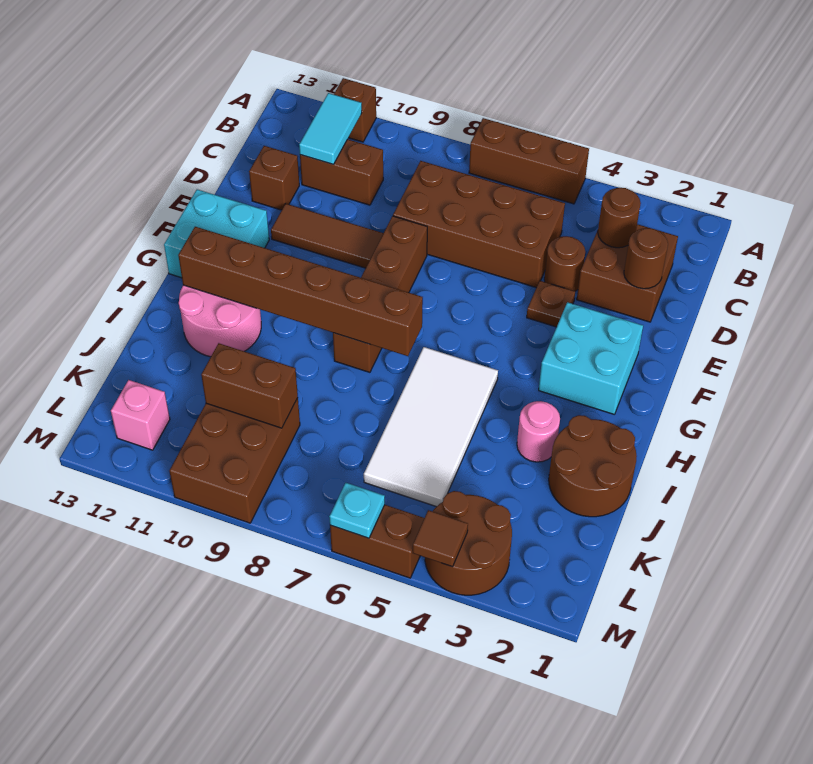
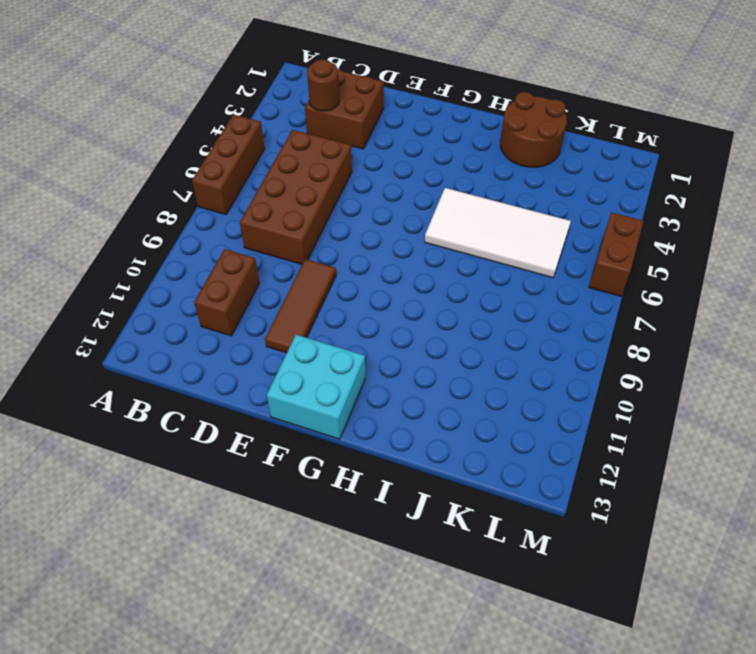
none -> brown 1x1 brick [334,78,376,142]
none -> brown 1x1 round brick [544,236,585,291]
none -> brown 1x1 brick [249,146,299,210]

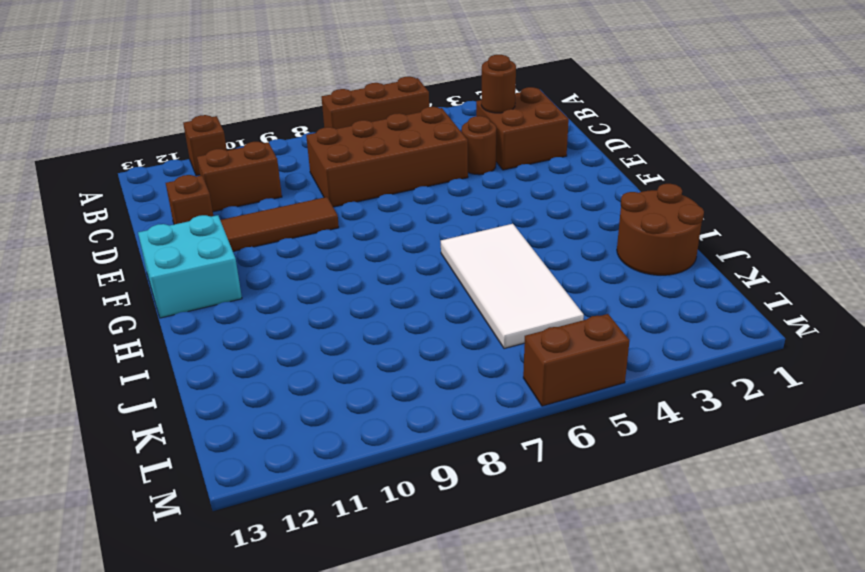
none -> brown 1x1 plate [527,281,575,327]
none -> brown 1x4 brick [333,216,427,372]
none -> cyan 2x2 brick [539,302,643,414]

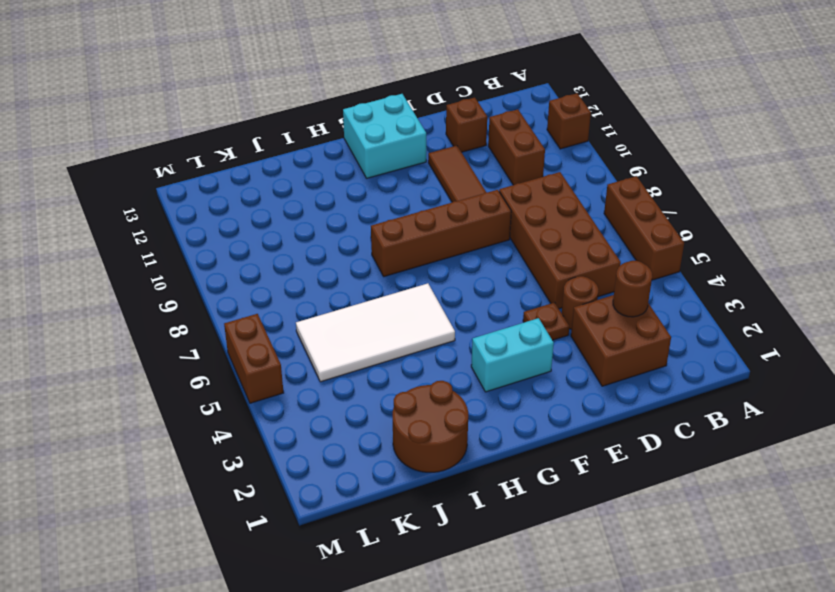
cyan 1x2 brick [471,318,554,392] -> cyan 2x2 brick [539,302,643,414]
none -> pink 2x2 round brick [179,285,261,357]
none -> pink 1x1 round brick [517,401,560,462]
none -> brown 2x3 brick [169,398,300,523]

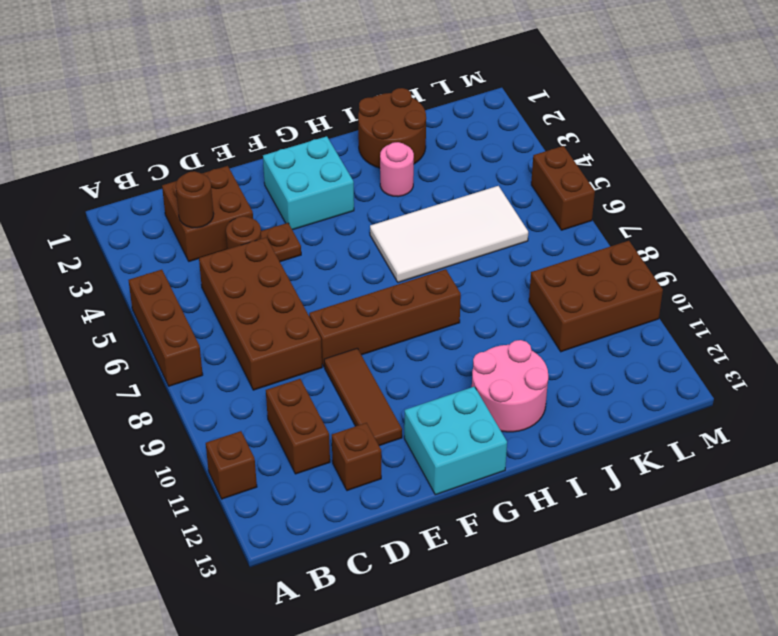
none -> brown 2x2 round brick [425,491,512,595]
none -> pink 1x1 brick [111,380,170,450]
none -> cyan 1x2 tile [299,93,362,164]

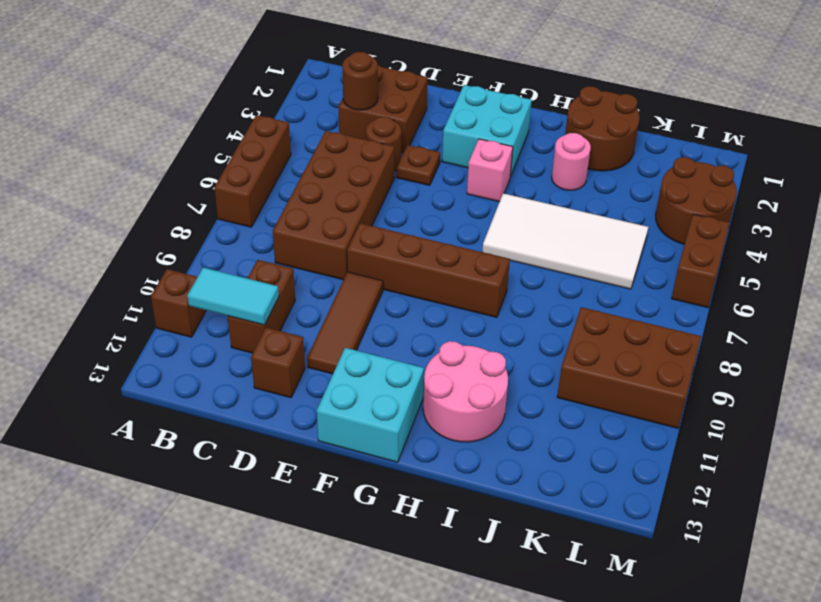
pink 1x1 brick [467,139,513,202] -> pink 1x1 brick moved to [111,380,170,450]
none -> brown 1x1 round brick [624,228,668,289]
none -> brown 1x6 brick [178,227,423,356]
none -> brown 1x2 brick [201,343,298,428]

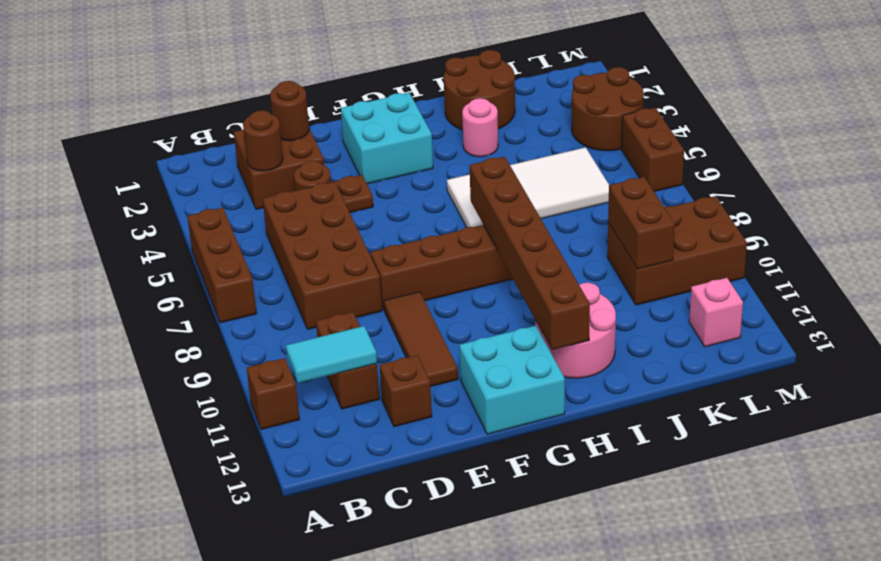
none -> brown 1x1 tile [413,510,468,567]
none -> cyan 1x1 plate [329,483,385,538]

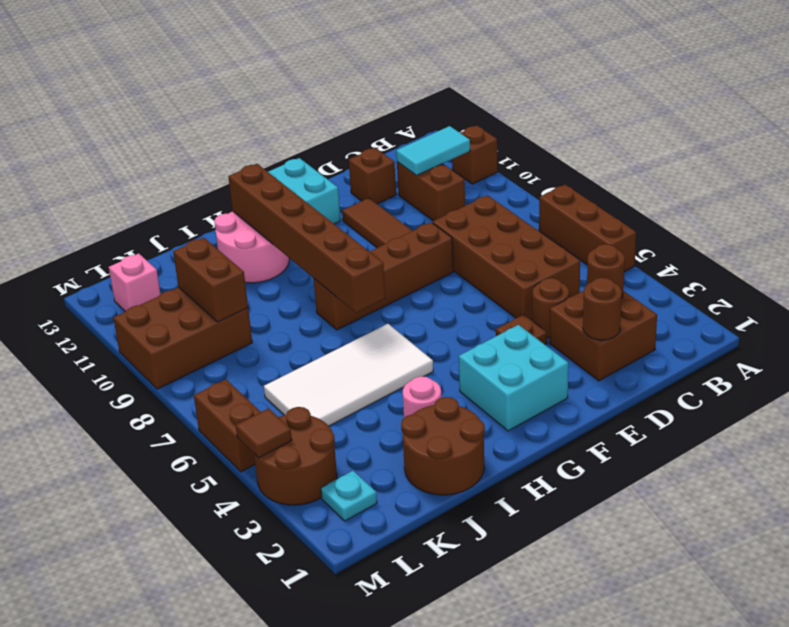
cyan 1x1 plate [321,471,377,521] -> cyan 1x1 plate moved to [329,483,385,538]

